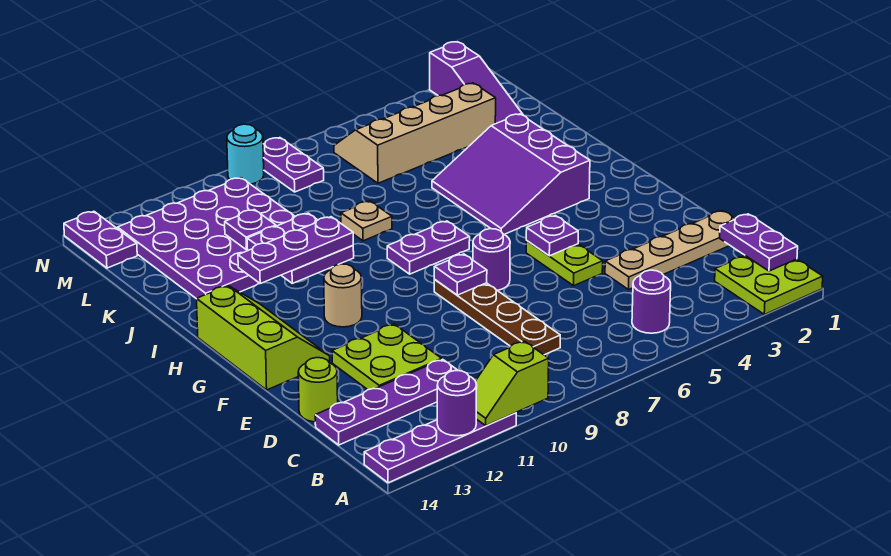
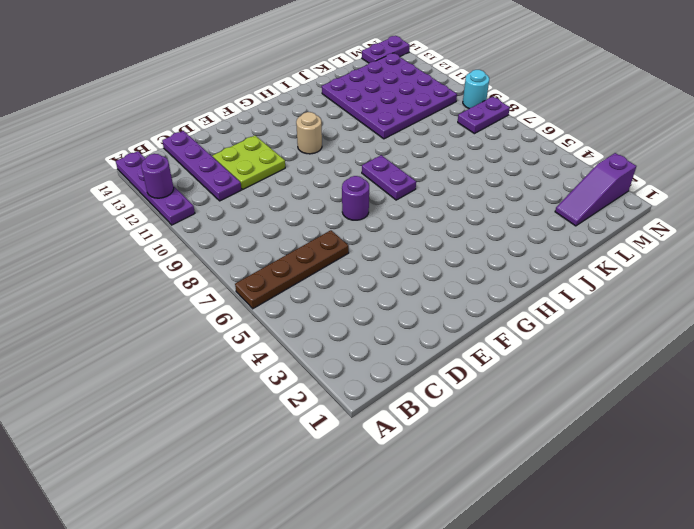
brown 1x4 plate [235,230,349,309] -> brown 1x4 plate moved to [434,280,560,355]
none -> lime 2x2 plate [715,256,823,314]
none -> purple 1x1 round brick [632,270,671,333]
none -> tan 1x4 plate [605,211,735,289]

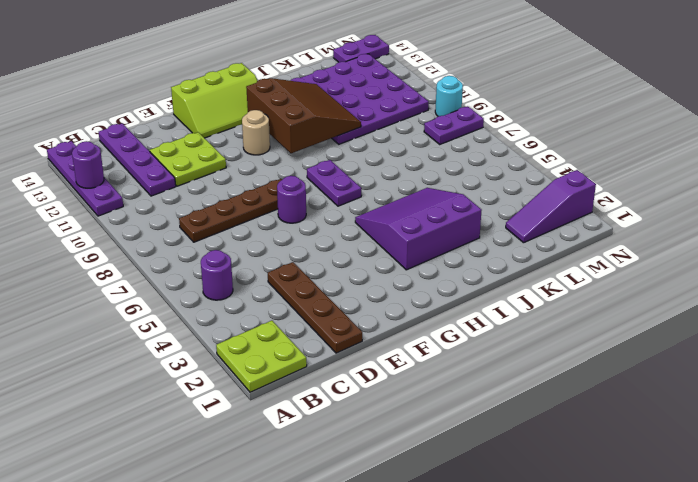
brown 1x4 plate [268,262,362,353] -> tan 1x4 plate [605,211,735,289]
brown 3x3 slope [246,78,361,153] -> purple 2x2 plate [247,213,354,283]
none -> lime 1x1 round brick [298,358,338,422]
none -> lime 1x2 plate [526,241,603,286]
none -> tan 1x1 plate [341,201,392,241]

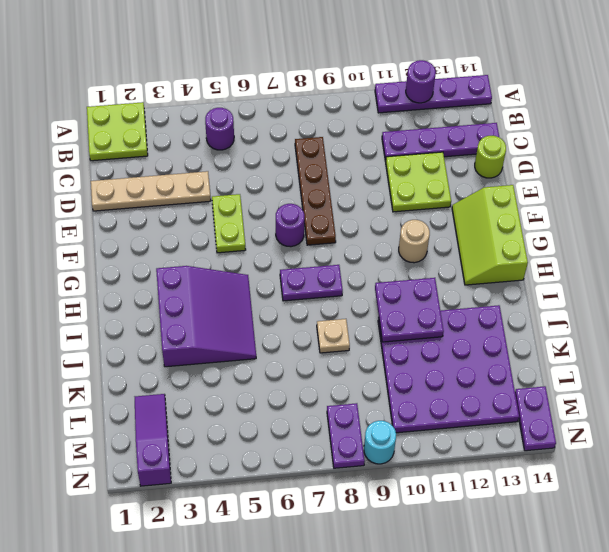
none -> tan 2x4 slope [334,83,496,183]
none -> lime 1x2 slope [476,341,549,426]
none -> purple 1x2 plate [720,214,798,271]

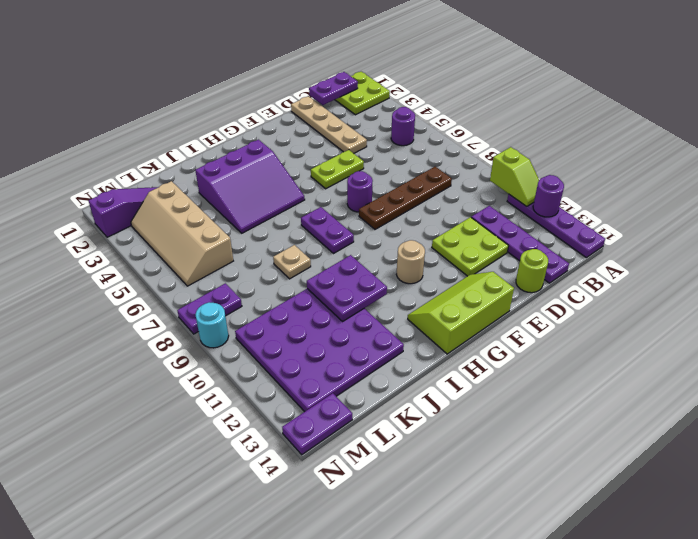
none -> purple 1x1 plate [526,215,578,256]
none -> purple 1x1 plate [434,254,487,295]
none -> purple 1x1 plate [225,210,276,250]

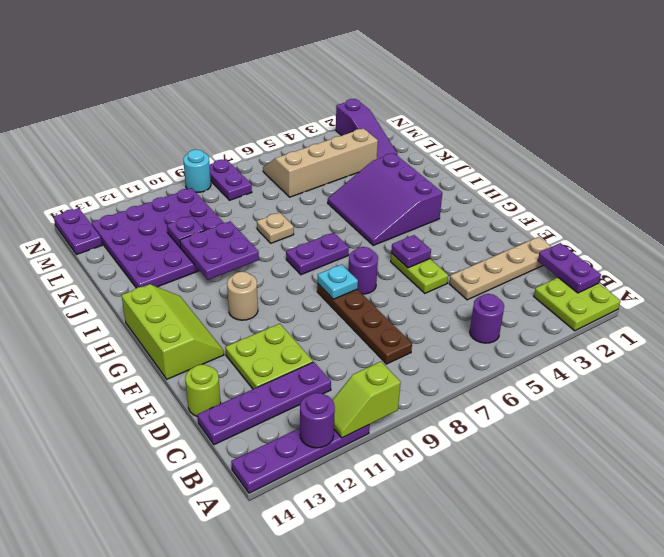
cyan 1x1 plate [318,265,358,299] -> purple 1x1 plate [434,254,487,295]
none -> purple 1x3 plate [238,217,353,283]

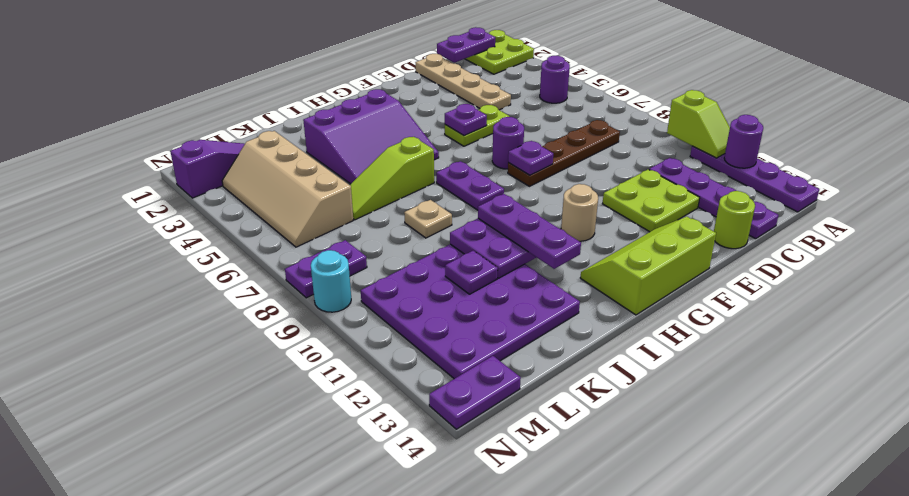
lime 1x3 slope [350,137,434,220] -> none

